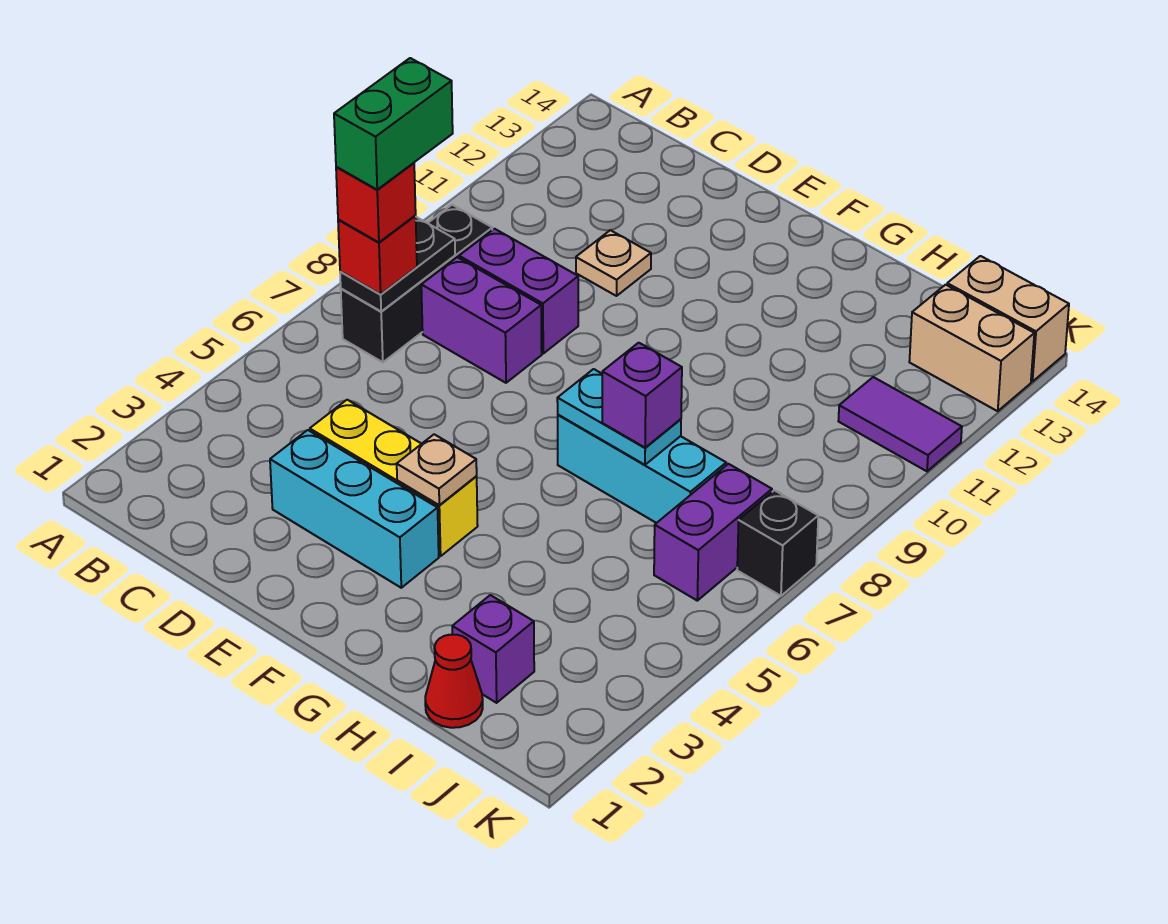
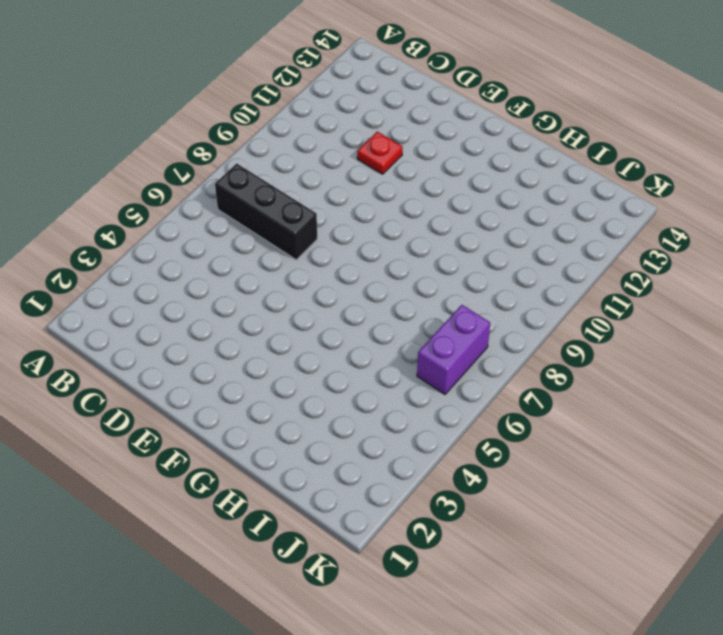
black 1x3 brick [215,163,317,260] -> black 1x3 brick turned to [341,205,492,362]
red 1x1 plate [357,132,403,174] -> tan 1x1 plate [576,230,651,296]
none -> purple 1x2 brick [421,257,542,383]
none -> purple 1x2 brick [459,229,578,353]
none -> cyan 1x3 brick [270,430,439,588]

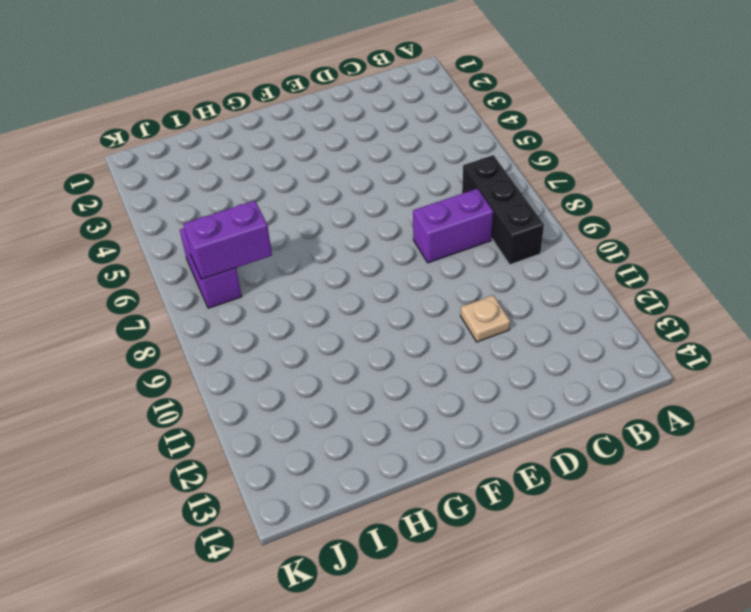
purple 1x2 brick [183,201,272,279] -> purple 1x2 brick moved to [459,229,578,353]
none -> cyan 1x3 brick [270,430,439,588]
none -> yellow 1x3 brick [310,400,478,556]
none -> cyan 1x3 brick [558,415,726,523]

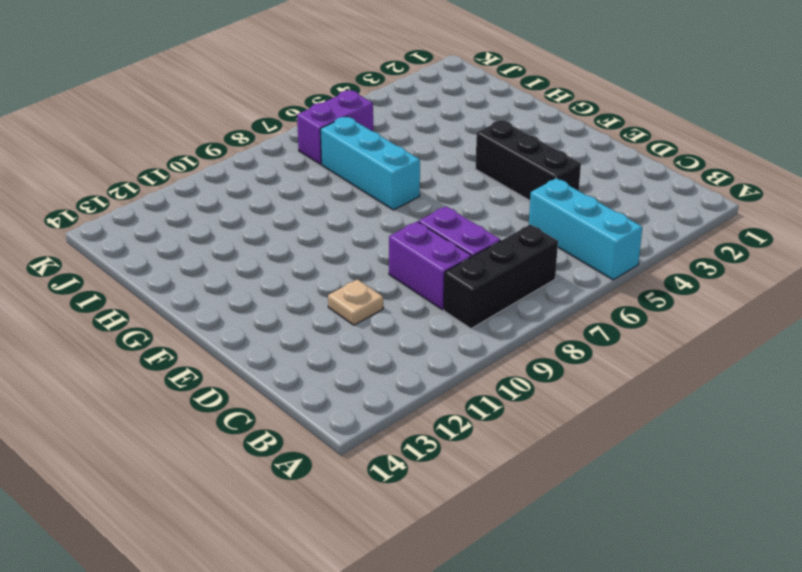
cyan 1x3 brick [529,178,642,280] -> cyan 1x3 brick moved to [270,430,439,588]
black 1x3 brick [475,120,581,201] -> yellow 1x3 brick [310,400,478,556]
none -> red 1x1 cone [425,635,483,728]
none -> purple 1x1 brick [452,595,534,703]
none -> purple 1x2 tile [839,377,962,471]

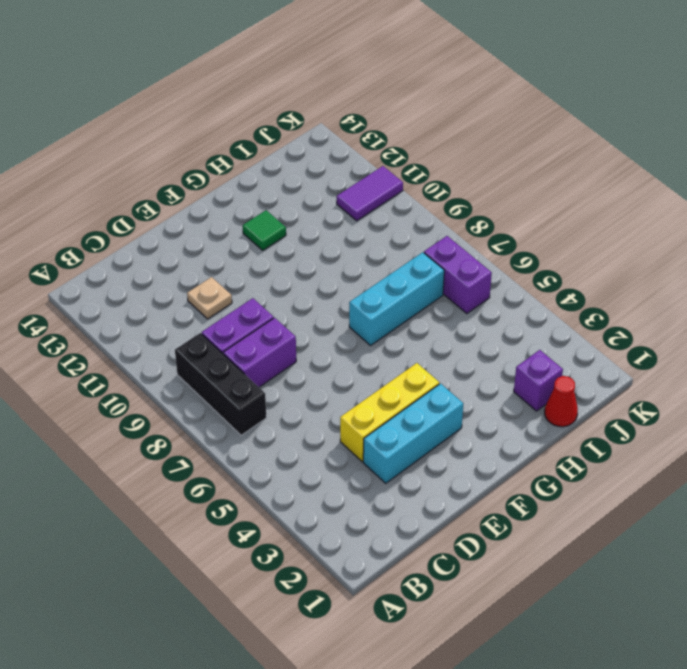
green 1x1 tile [243,210,286,250] -> none
none -> tan 1x2 brick [909,285,1034,411]
none -> tan 1x2 brick [947,256,1069,382]
none -> black 1x1 brick [737,490,818,596]

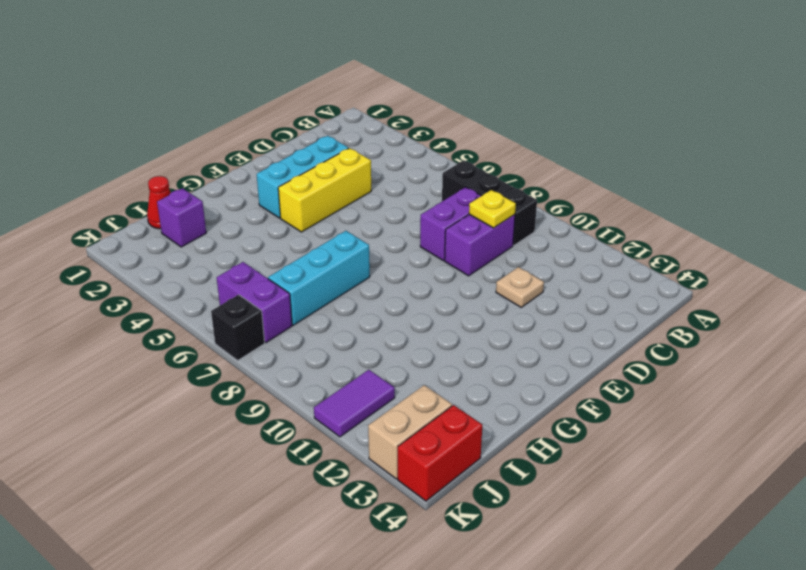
yellow 1x1 plate [469,190,516,228] -> none
red 1x2 brick [398,405,482,501] -> tan 1x2 brick [947,256,1069,382]
none -> black 1x2 plate [340,217,455,312]
none -> tan 1x1 plate [397,434,477,505]
none -> cyan 1x2 plate [557,369,681,465]

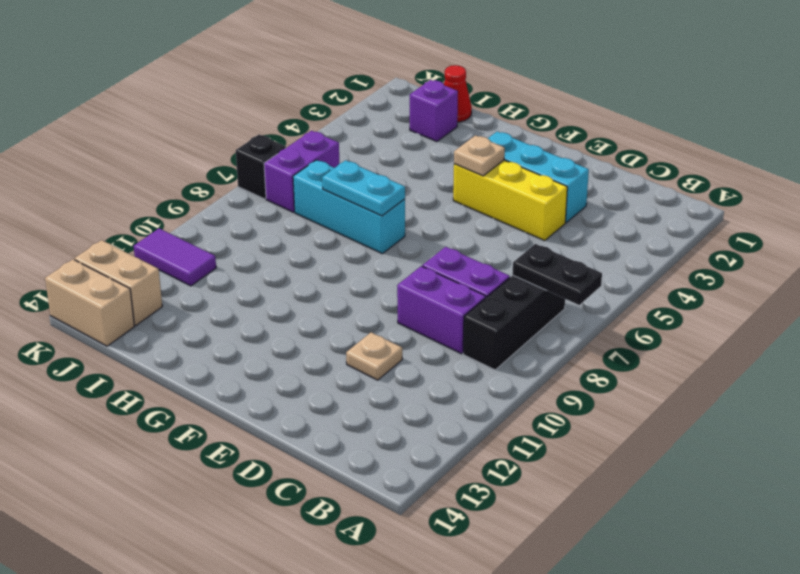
black 1x2 plate [513,244,602,305] -> black 1x2 plate turned to [340,217,455,312]
none -> red 1x1 brick [338,216,417,294]
none -> purple 1x1 brick [602,343,682,448]
none -> red 1x1 brick [336,163,416,242]

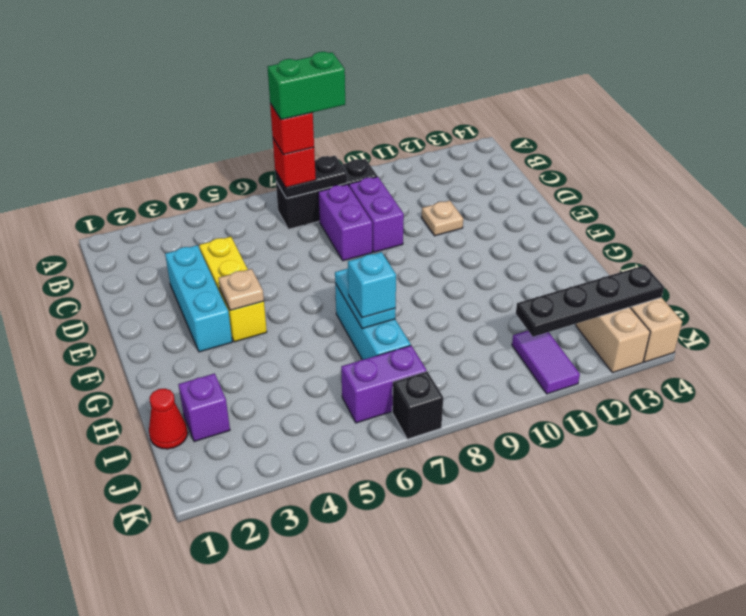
cyan 1x1 brick [348,252,396,318] -> purple 1x1 brick [602,343,682,448]
black 1x4 plate [516,265,664,337] -> none

